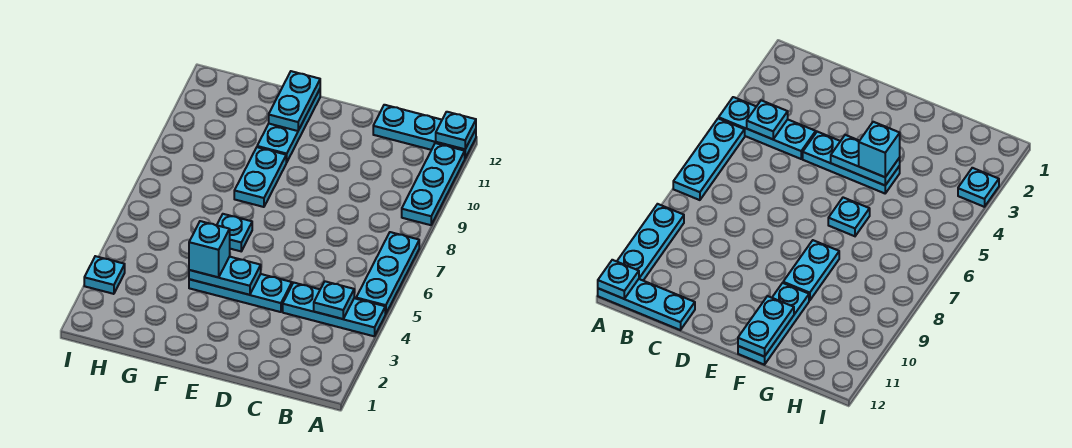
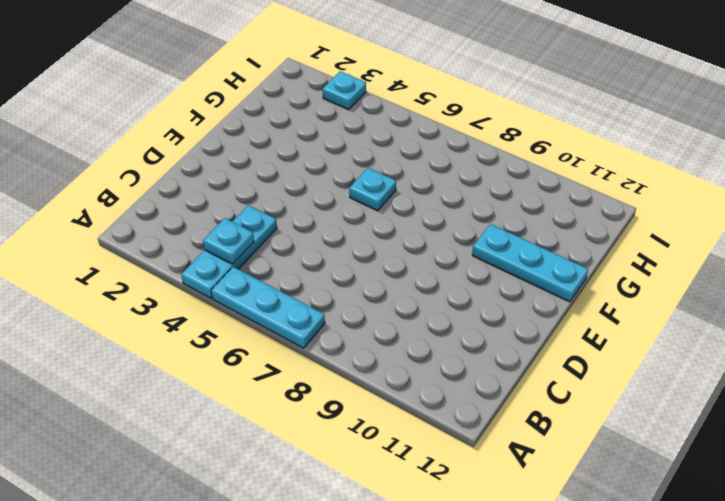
none -> cyan 1x3 plate [402,143,465,225]
none -> cyan 1x3 plate [373,105,476,158]
none -> cyan 1x3 plate [189,274,292,312]

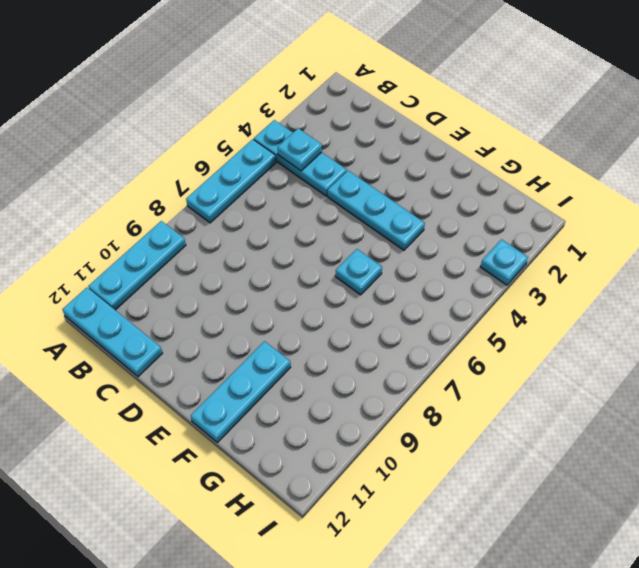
none -> cyan 1x2 plate [234,147,287,207]
none -> cyan 1x1 plate [436,112,476,149]
none -> cyan 1x2 plate [189,257,261,295]

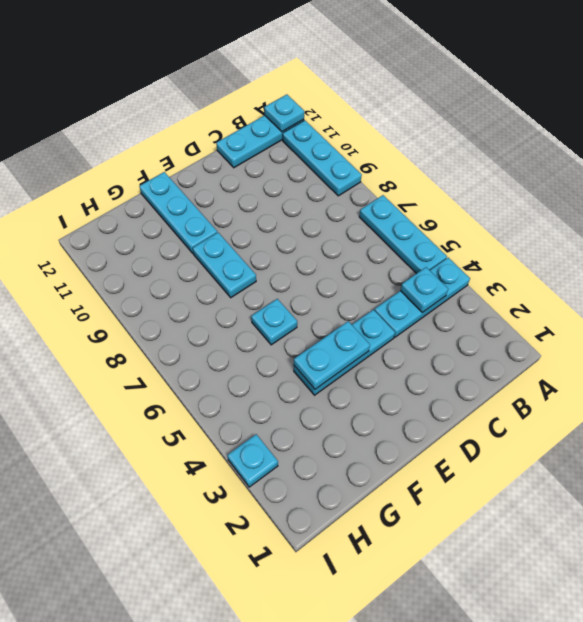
none -> cyan 1x2 plate [269,71,320,131]
none -> cyan 1x1 brick [189,221,230,277]

